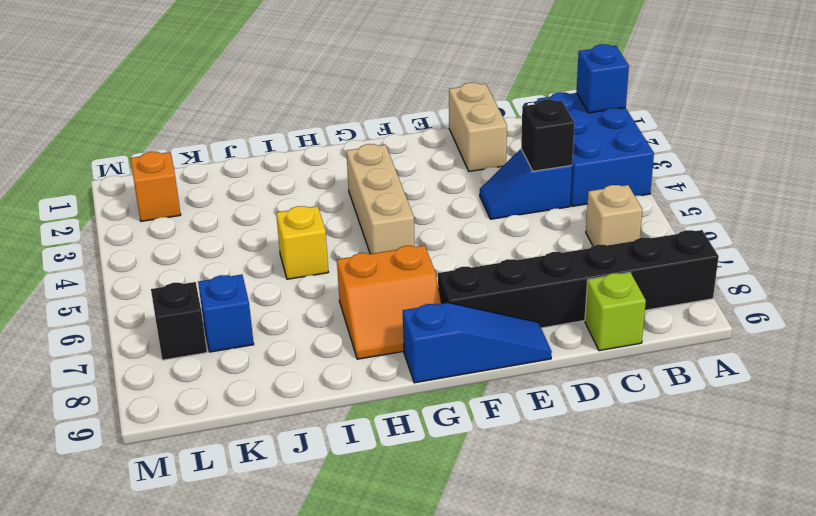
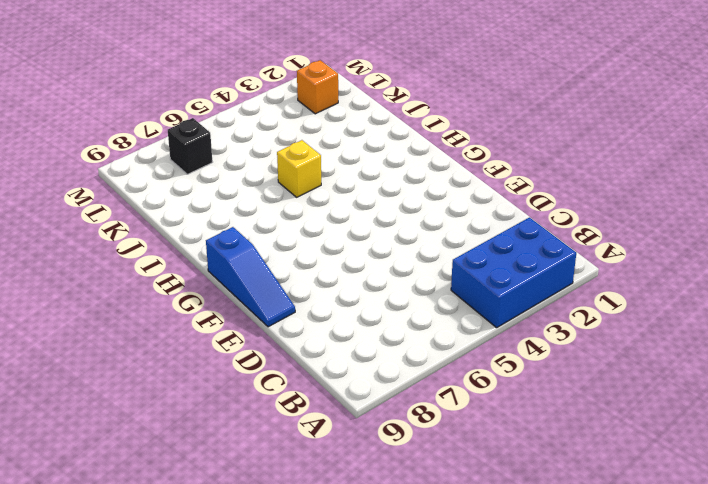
none -> black 1x6 brick [438,230,719,328]
none -> tan 1x1 brick [586,185,642,246]
none -> blue 1x2 slope [480,149,572,219]

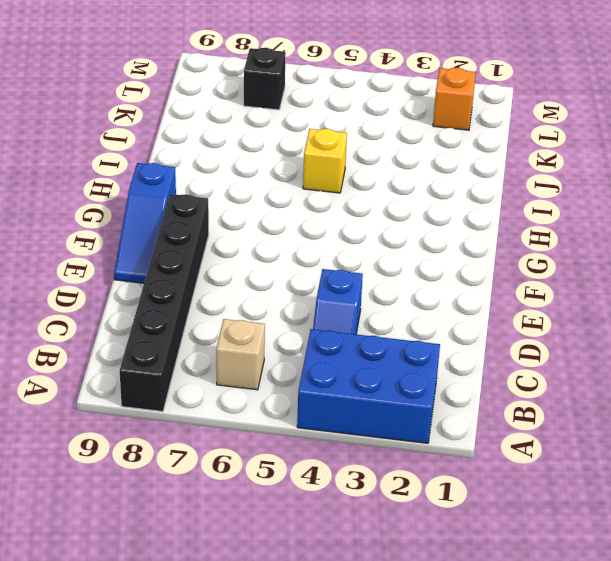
blue 1x2 slope [313,269,363,334] -> blue 1x2 slope turned to [480,149,572,219]
none -> lime 1x1 brick [585,272,646,351]
none -> tan 1x2 brick [449,83,507,171]
none -> tan 1x3 brick [346,144,415,254]

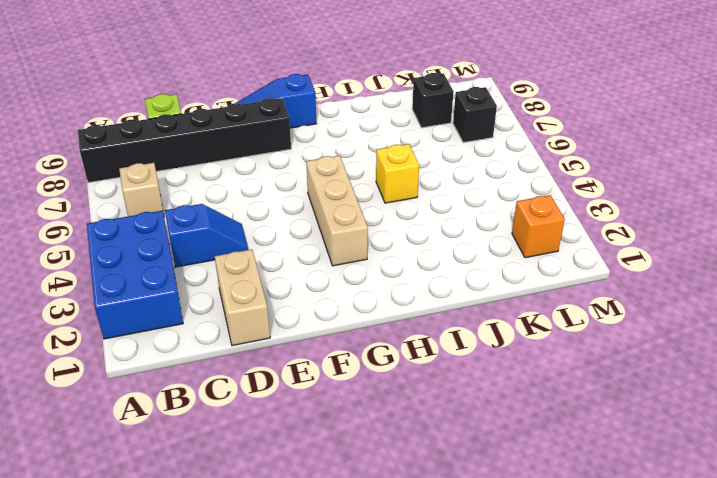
black 1x1 brick [412,73,454,128] -> black 1x1 brick moved to [521,99,574,171]
none -> orange 2x2 slope [337,245,441,359]
none -> blue 1x1 brick [198,275,254,352]
none -> blue 1x1 brick [576,44,629,113]

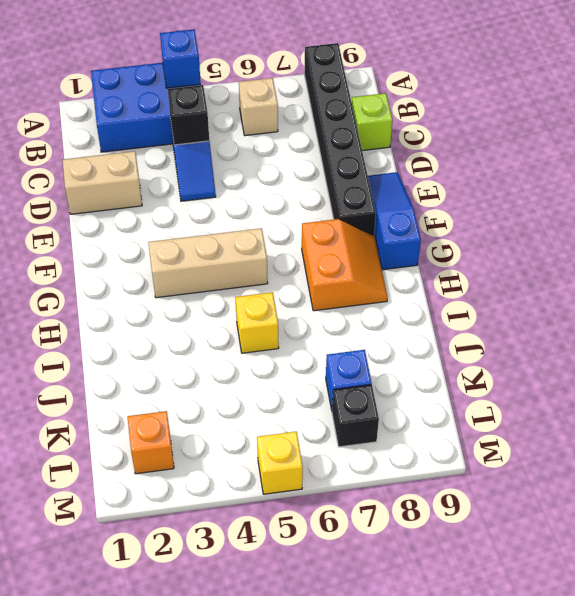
blue 1x1 brick [160,29,201,88] -> blue 1x1 brick moved to [576,44,629,113]
yellow 1x1 brick [257,432,303,494] -> none

